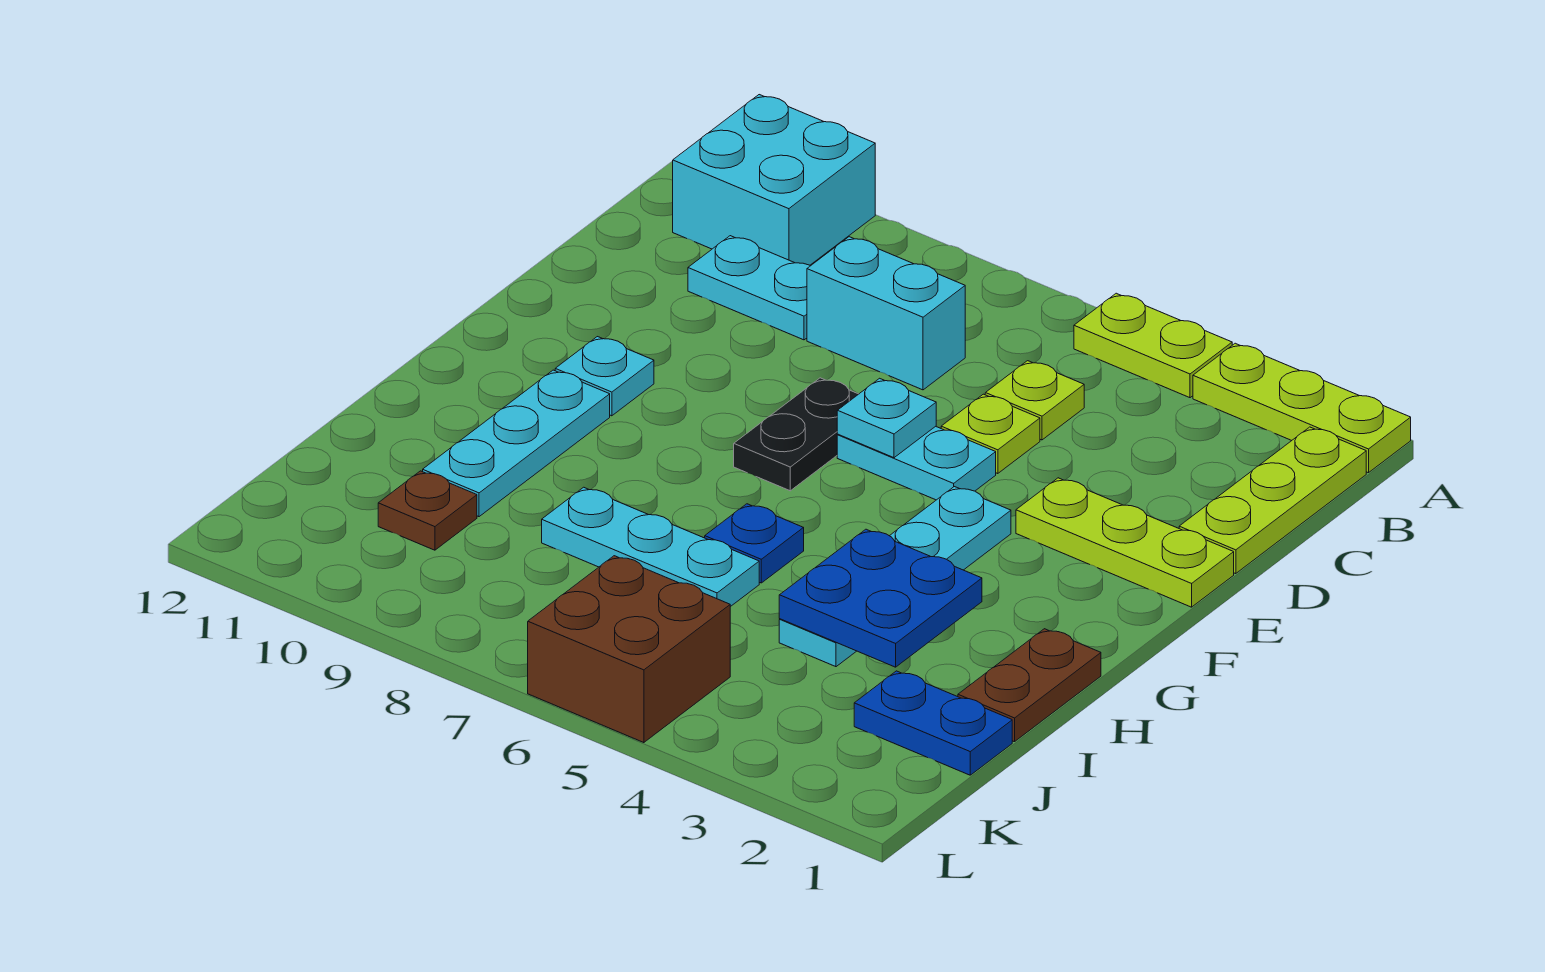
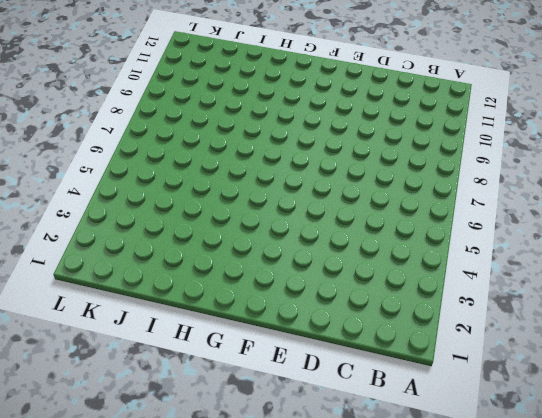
none -> lime 1x3 plate [1193,343,1411,473]
none -> lime 1x2 plate [1074,293,1232,398]
none -> cyan 2x2 brick [673,95,875,265]

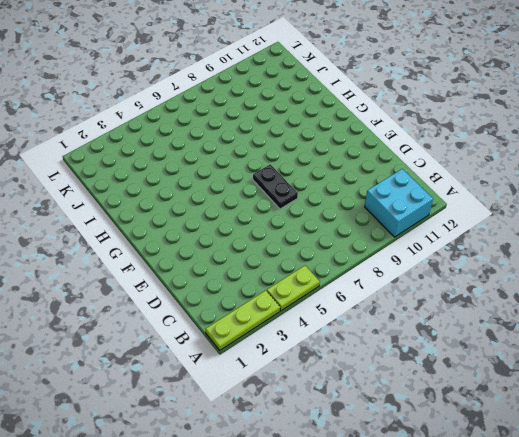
none -> lime 1x3 plate [1179,427,1366,574]
none -> lime 1x1 plate [985,361,1084,440]
none -> cyan 1x2 brick [807,237,965,390]

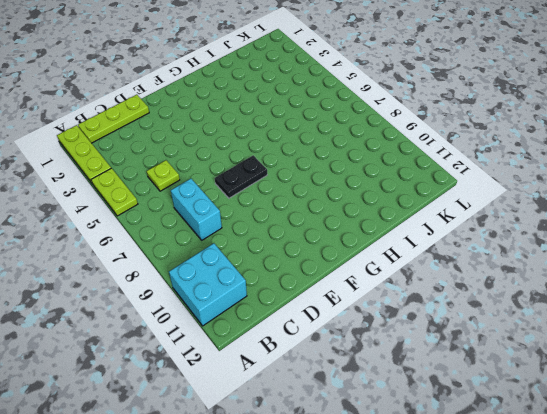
none -> cyan 1x2 plate [688,236,810,340]
none -> lime 1x1 plate [941,394,1040,474]
none -> lime 1x3 plate [1016,478,1234,607]

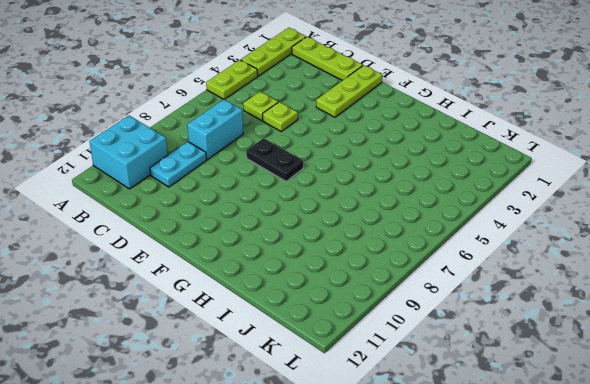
none -> cyan 1x2 plate [837,426,996,500]
none -> cyan 1x4 plate [779,487,1011,667]
none -> cyan 1x1 plate [555,337,654,416]

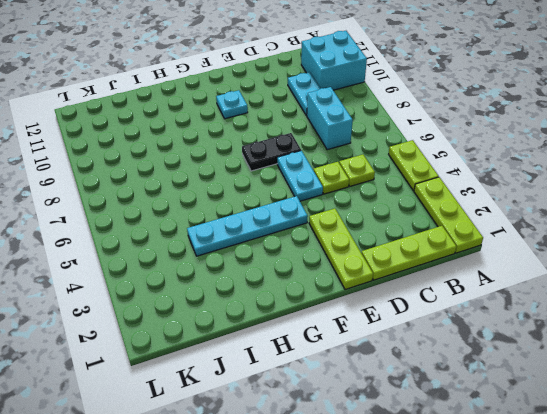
none -> cyan 1x3 plate [423,370,610,517]
none -> brown 1x2 plate [958,629,1101,742]
none -> blue 1x1 plate [705,504,804,583]

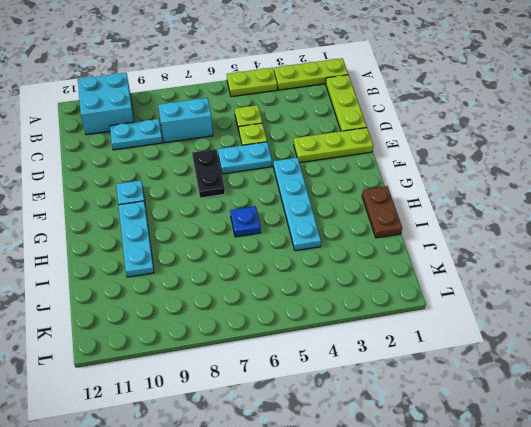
none -> cyan 1x3 plate [542,487,759,607]
none -> blue 1x2 plate [854,671,1012,775]
none -> brown 1x1 plate [378,471,477,550]

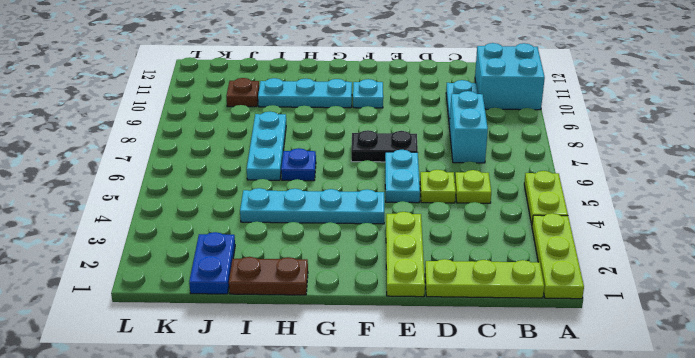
none -> brown 2x2 brick [528,556,730,743]
none -> cyan 1x1 plate [837,378,936,458]
none -> blue 2x2 plate [779,529,982,667]

